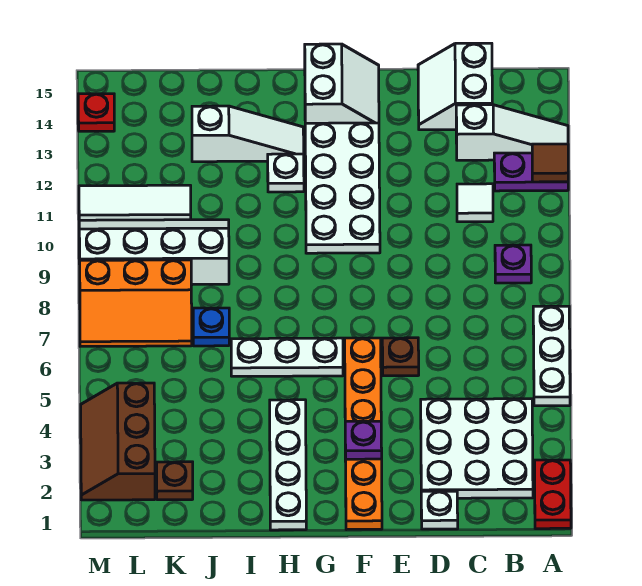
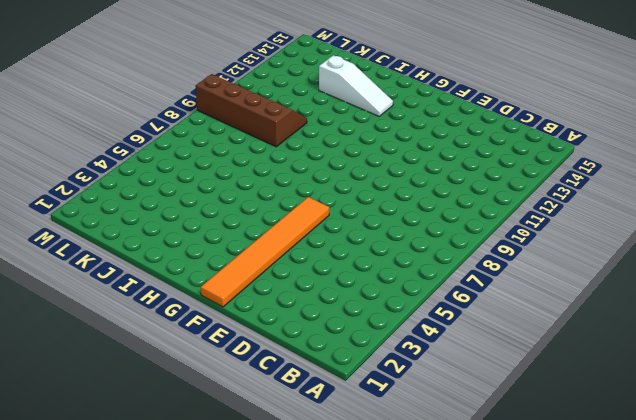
orange 1x6 tile [201,197,329,307] -> orange 1x6 plate [345,338,382,530]
brown 2x4 slope [196,74,307,147] -> white 2x4 slope [79,220,229,285]
none -> red 1x2 plate [535,460,571,529]
none -> white 1x3 plate [533,306,570,406]
none -> purple 1x2 plate [494,153,568,191]

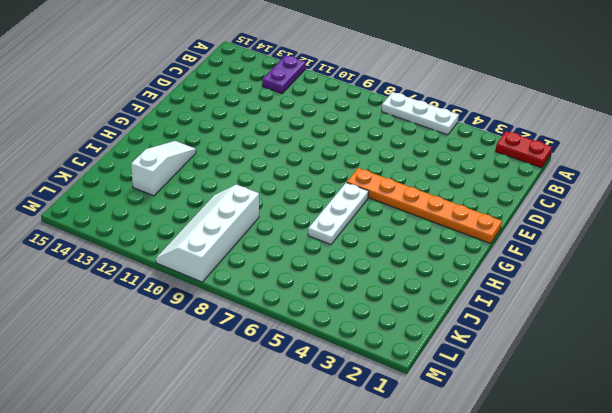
none -> white 1x3 slope [456,105,568,160]
none -> white 3x3 plate [421,399,533,498]
none -> purple 1x1 plate [495,245,531,283]

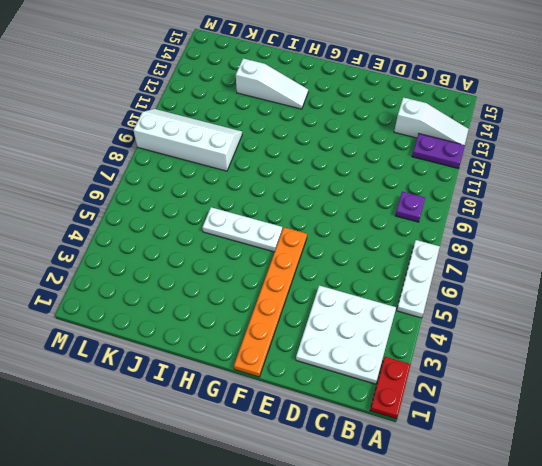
none -> white 1x1 tile [457,184,493,222]
none -> white 2x2 slope [418,43,492,130]
none -> white 1x1 plate [421,491,458,529]

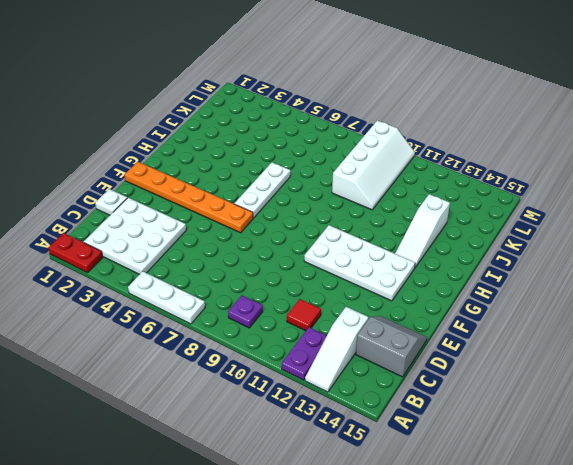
red 1x1 tile [287,299,321,331] -> white 1x1 tile [457,184,493,222]
grey 2x2 slope [356,316,427,377] -> white 2x2 slope [418,43,492,130]
none -> brown 1x1 plate [382,338,419,376]
none -> white 2x2 slope [305,44,379,123]
none -> white 1x4 plate [270,400,306,530]

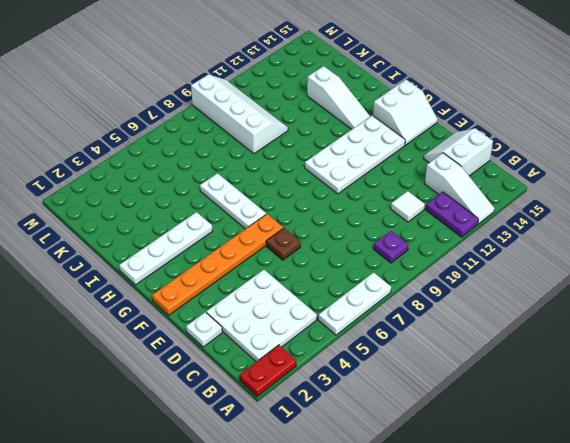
none -> white 1x1 plate [268,154,304,192]
none -> blue 1x1 plate [193,308,229,346]
none -> brown 1x1 plate [157,462,193,500]

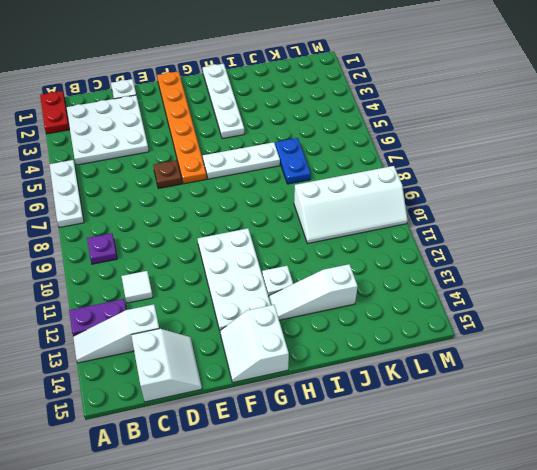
blue 1x2 plate [275,138,311,184] -> blue 1x1 plate [193,308,229,346]
none -> brown 1x1 plate [157,462,193,500]
none -> orange 2x3 slope [80,260,192,346]
none -> white 1x3 tile [79,185,191,220]

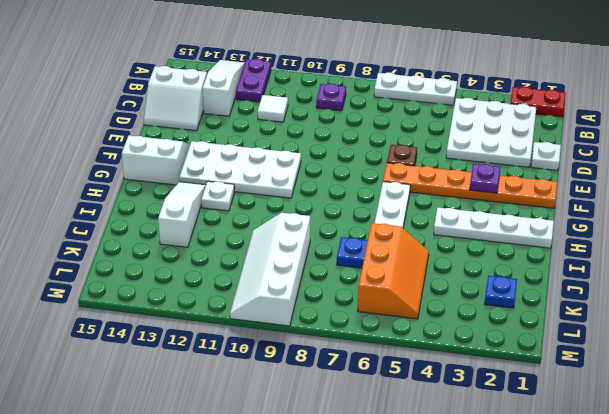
orange 2x3 slope [358,223,429,319] -> orange 2x3 slope moved to [80,260,192,346]
blue 1x1 plate [485,276,517,308] -> brown 1x1 plate [157,462,193,500]
none -> white 1x3 tile [79,185,191,220]
none -> brown 2x3 slope [81,383,155,500]
none -> red 1x1 plate [78,94,114,131]

